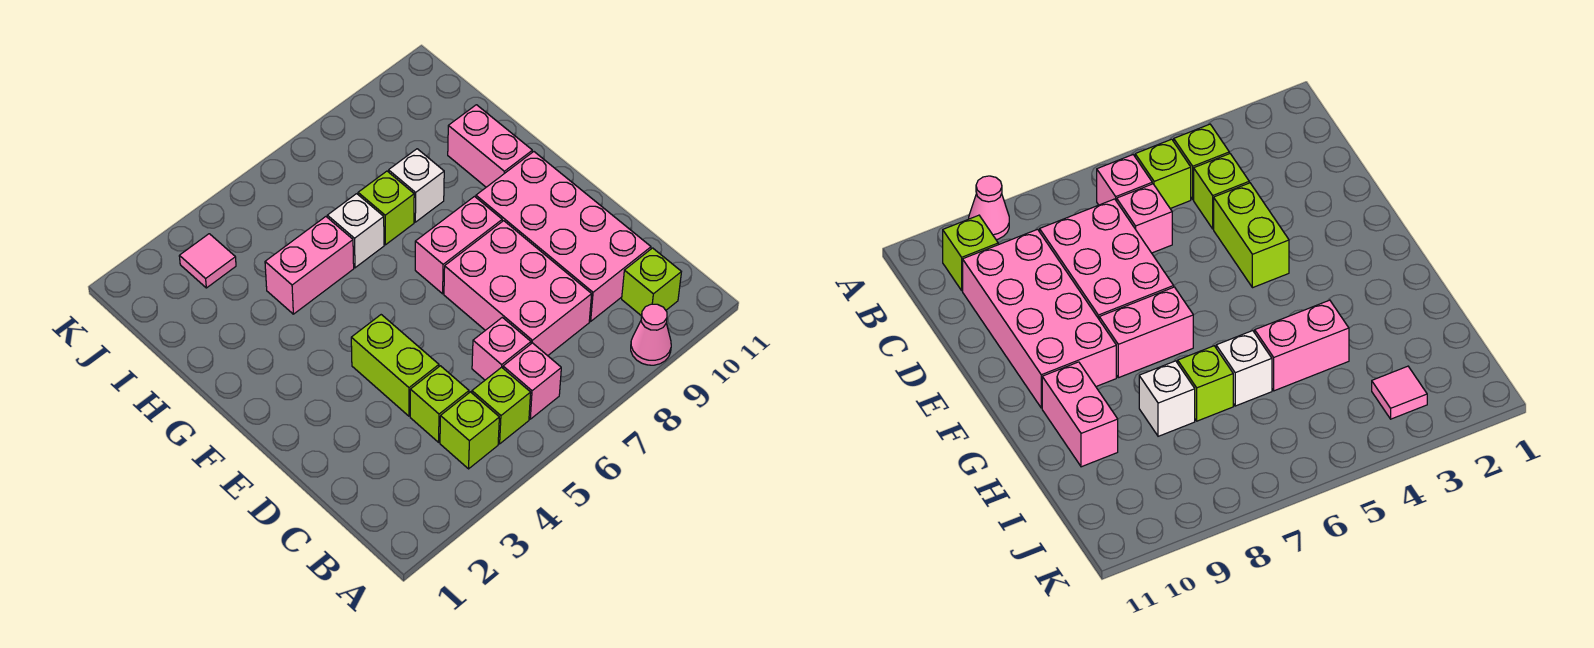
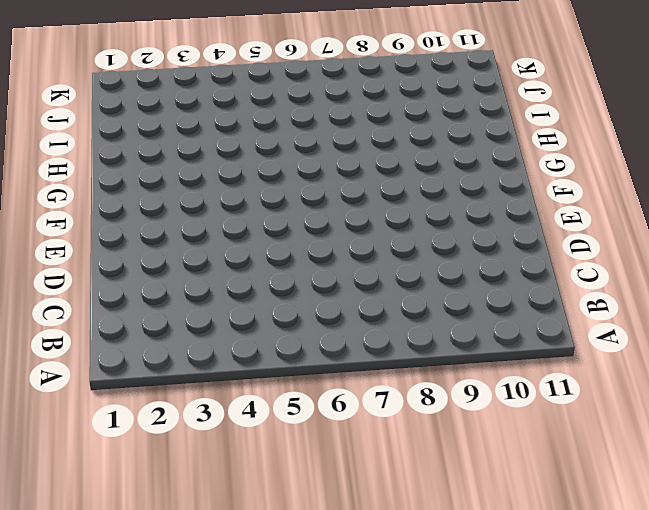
none -> pink 1x1 cone [631,304,671,365]
none -> lime 1x1 brick [440,392,499,469]
none -> lime 1x1 brick [472,367,531,444]

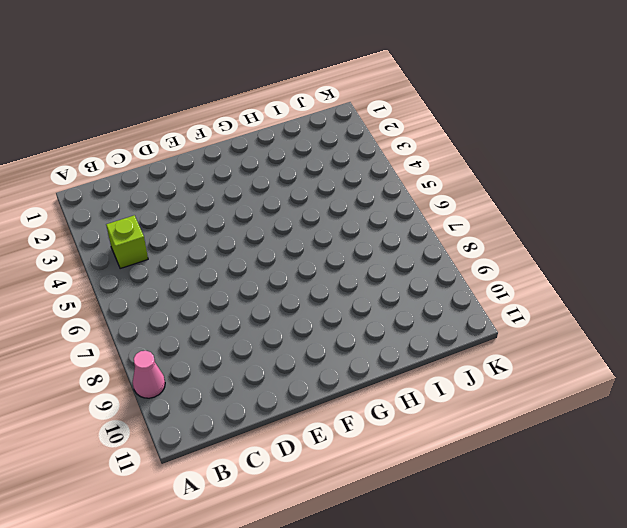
none -> lime 1x1 brick [472,367,531,444]
none -> pink 1x1 brick [503,343,561,419]
none -> lime 1x1 brick [622,248,681,316]

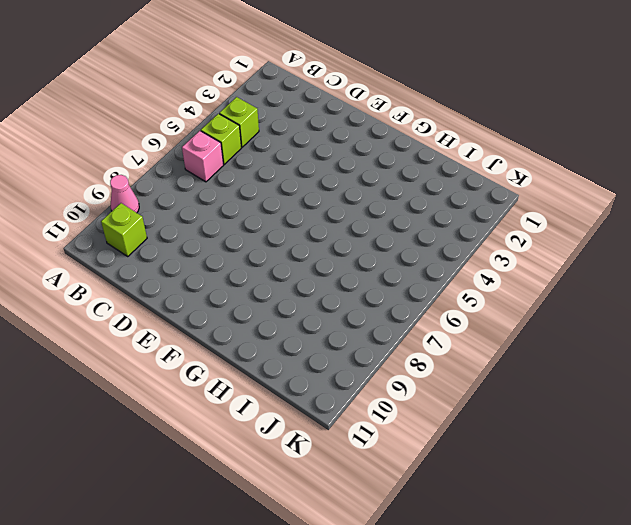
none -> lime 1x1 brick [410,366,469,442]
none -> pink 1x1 brick [472,317,531,380]
none -> pink 2x3 brick [444,221,592,356]

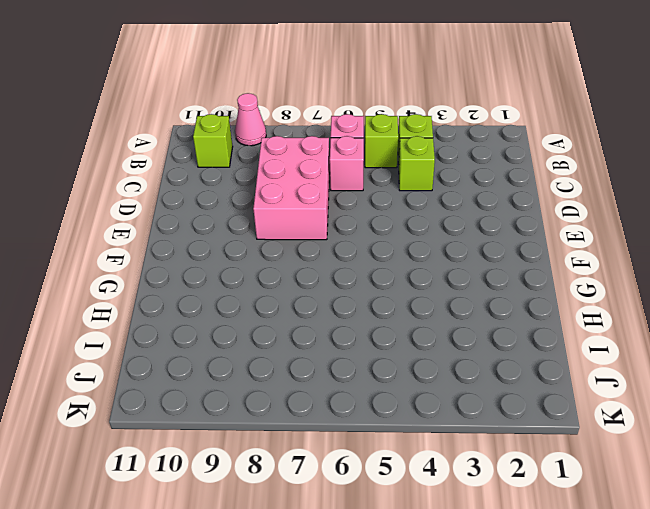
none -> pink 2x4 brick [476,152,651,321]
none -> lime 1x2 brick [351,315,439,416]
none -> pink 1x2 brick [415,197,502,294]

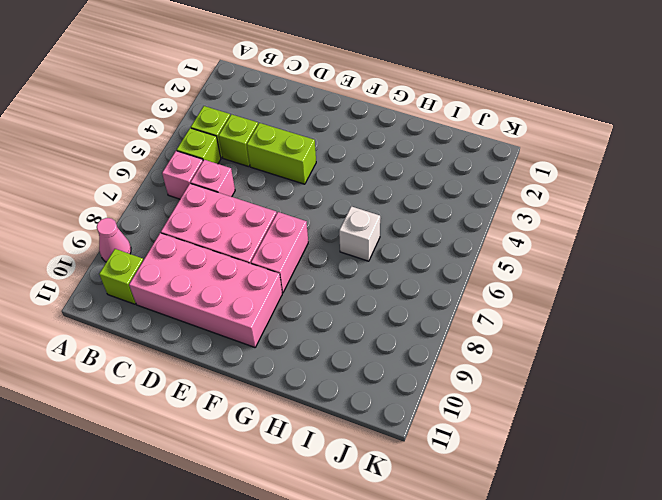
none -> pink 1x2 brick [448,105,532,187]
none -> pink 1x2 brick [265,217,354,314]
none -> lime 1x1 brick [358,171,414,245]

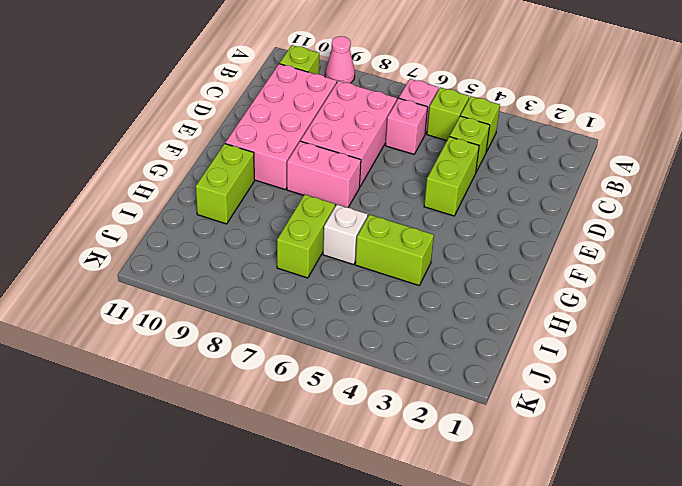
lime 1x2 brick [196,144,254,224] -> pink 1x2 brick [448,105,532,187]
lime 1x2 brick [355,215,434,285] -> pink 1x2 brick [265,217,354,314]
lime 1x2 brick [277,195,335,278] -> lime 1x1 brick [358,171,414,245]
none -> white 1x1 brick [389,149,444,222]
none -> pink 1x1 tile [179,234,236,288]

